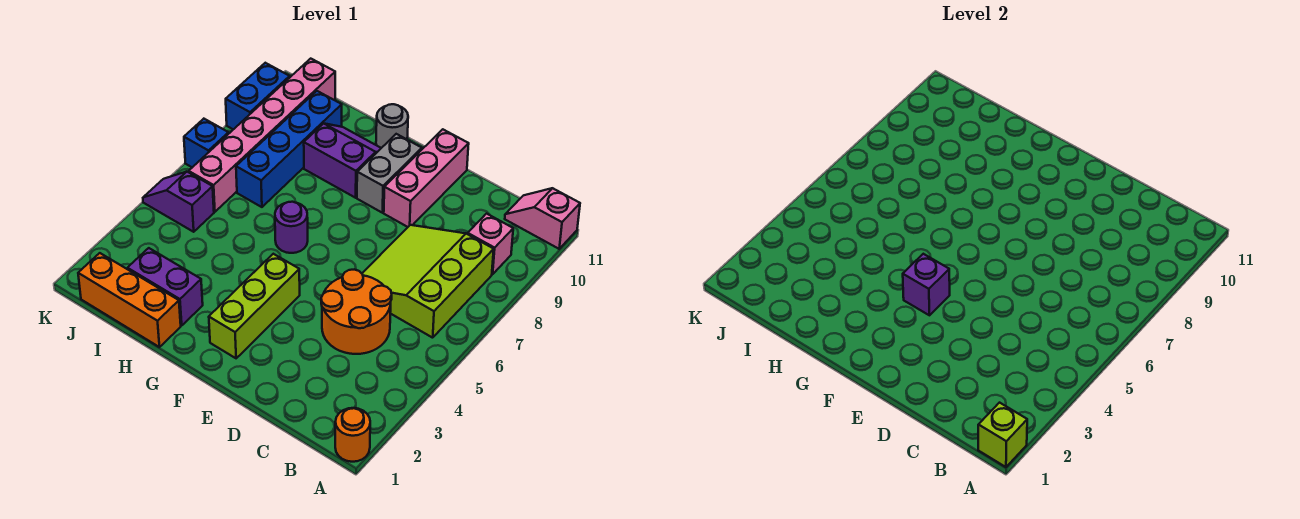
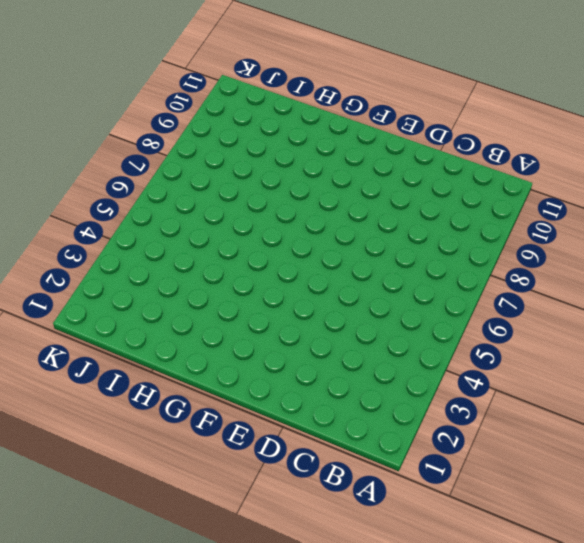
none -> orange 1x1 round brick [335,408,370,462]
none -> pink 1x2 slope [505,188,580,249]
none -> lime 3x3 slope [362,225,494,338]

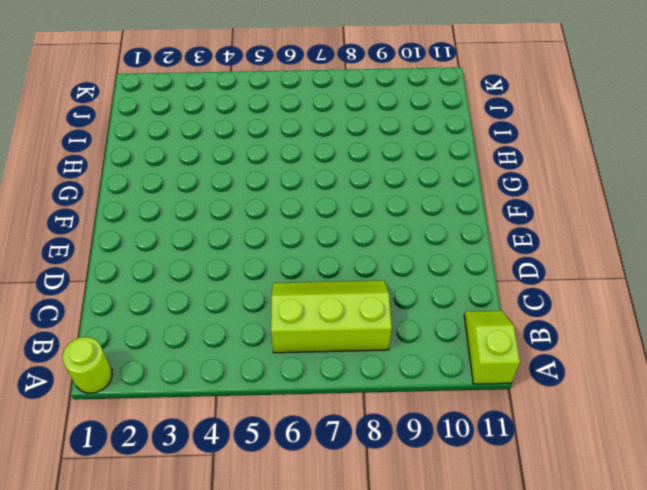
lime 1x1 round brick [62,337,112,393] -> orange 1x1 round brick [335,408,370,462]
lime 1x2 slope [464,311,520,384] -> pink 1x2 slope [505,188,580,249]
lime 2x3 slope [271,280,392,353] -> lime 3x3 slope [362,225,494,338]
none -> pink 1x1 brick [468,214,513,274]
none -> orange 2x2 round brick [321,270,392,354]
none -> pink 1x3 brick [384,129,469,227]

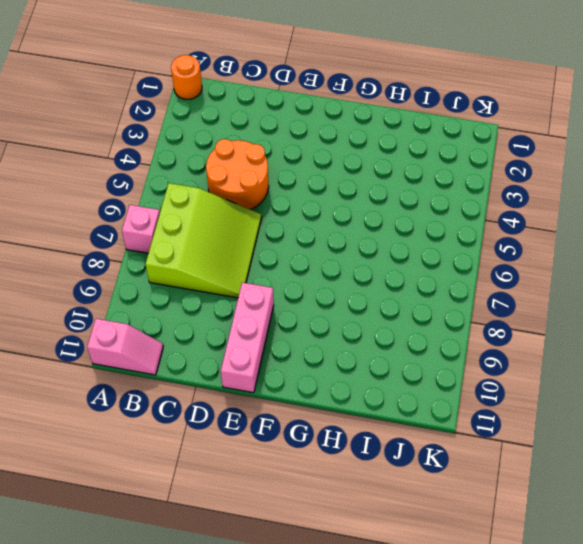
pink 1x1 brick [122,205,160,253] -> pink 1x1 brick moved to [468,214,513,274]
none -> lime 1x3 brick [209,254,300,358]
none -> grey 1x2 brick [357,134,422,213]
none -> purple 1x1 round brick [275,202,308,253]

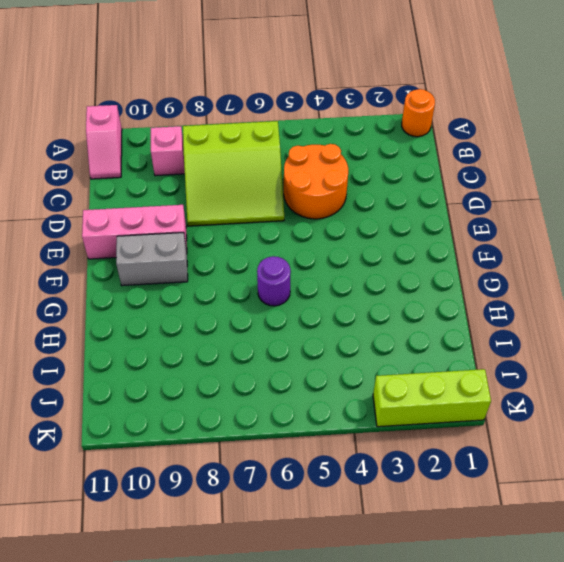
lime 1x3 brick [373,369,491,427] -> lime 1x3 brick moved to [209,254,300,358]
none -> purple 2x2 slope [304,123,381,198]
none -> grey 1x1 round brick [376,104,408,148]
none -> orange 1x3 brick [78,253,181,347]

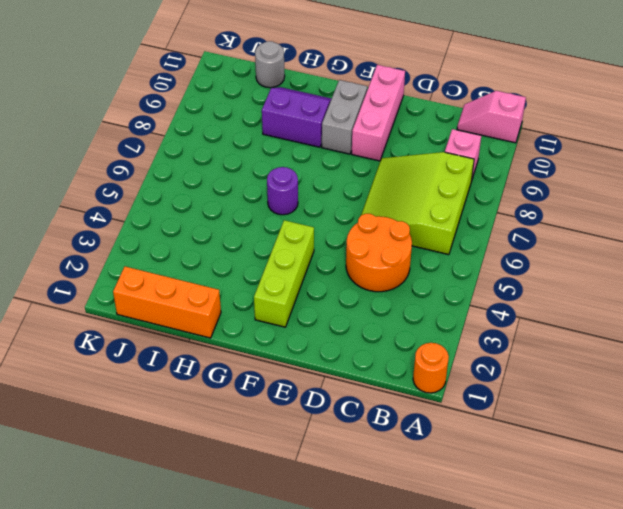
grey 1x1 round brick [255,41,285,88] -> grey 1x1 round brick moved to [376,104,408,148]
none -> purple 1x2 brick [127,248,203,325]
none -> blue 1x4 brick [236,91,342,207]
none -> purple 1x2 slope [143,172,214,232]

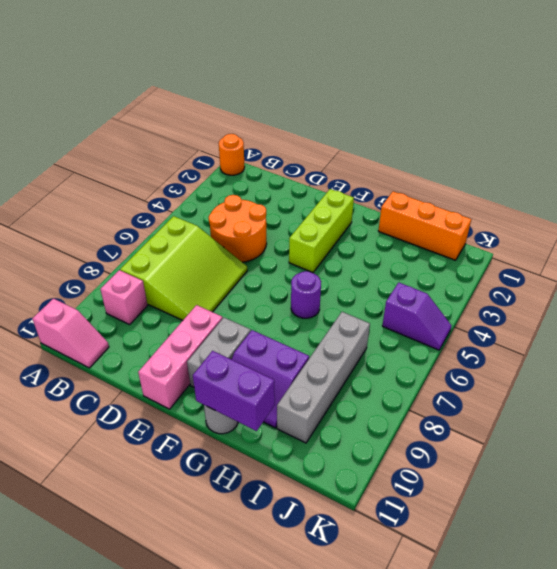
purple 1x2 brick [193,351,275,431] -> purple 1x2 brick moved to [127,248,203,325]
grey 1x4 brick [277,312,370,443] -> blue 1x4 brick [236,91,342,207]
none -> pink 1x6 brick [189,59,335,212]
none -> blue 1x1 brick [184,119,229,167]
none -> blue 1x2 brick [226,63,290,129]

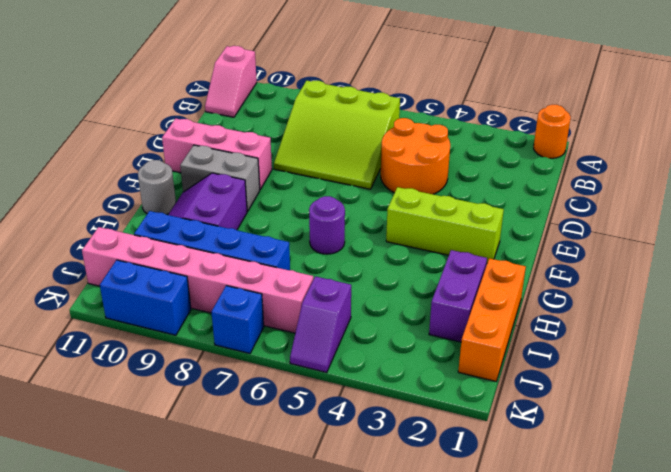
none -> pink 1x1 brick [468,214,513,274]
none -> lime 1x1 brick [978,403,1027,467]
none -> purple 1x1 brick [903,254,950,315]

